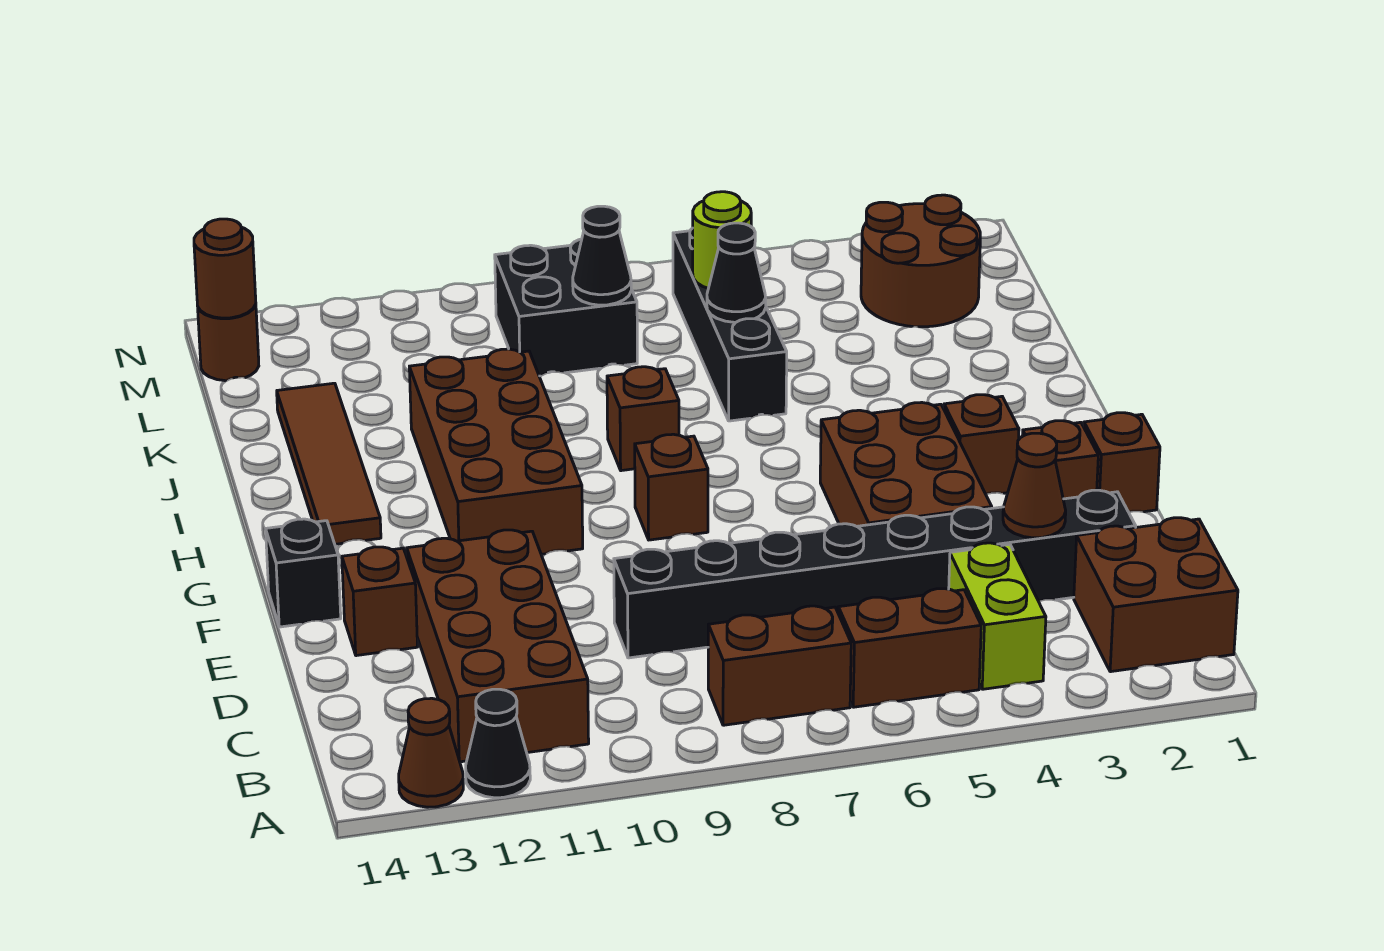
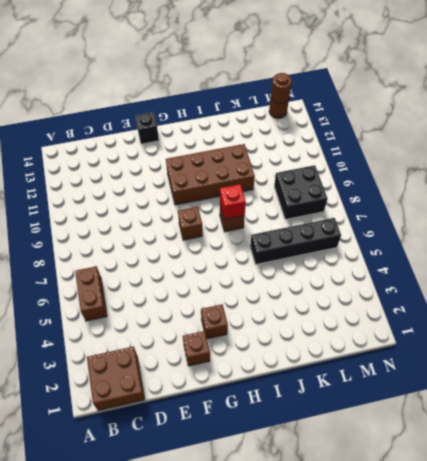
red 1x1 brick [220,184,246,219] -> none
none -> black 1x1 cone [466,689,530,798]
none -> brown 1x1 cone [399,698,463,807]
none -> lime 1x2 brick [949,543,1046,689]

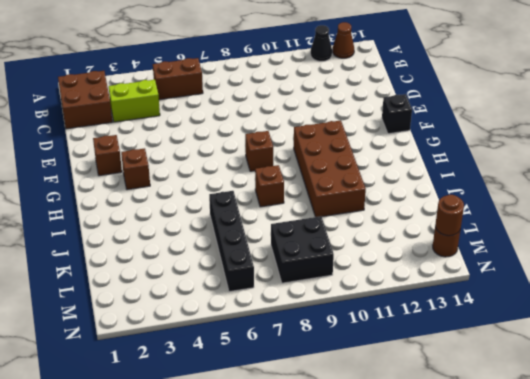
lime 1x2 brick [109,80,160,122] -> lime 1x2 brick turned to [949,543,1046,689]
none -> brown 1x2 brick [708,606,851,725]
none -> brown 2x4 brick [407,530,589,762]
none -> black 1x8 brick [614,490,1136,658]

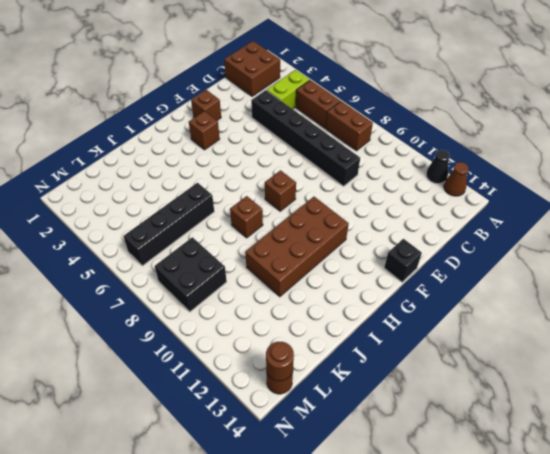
black 1x6 brick [251,90,360,186] -> black 1x8 brick [614,490,1136,658]
none -> brown 2x4 brick [407,530,589,762]
none -> brown 2x3 brick [820,402,992,526]
none -> brown 1x1 brick [342,547,417,656]

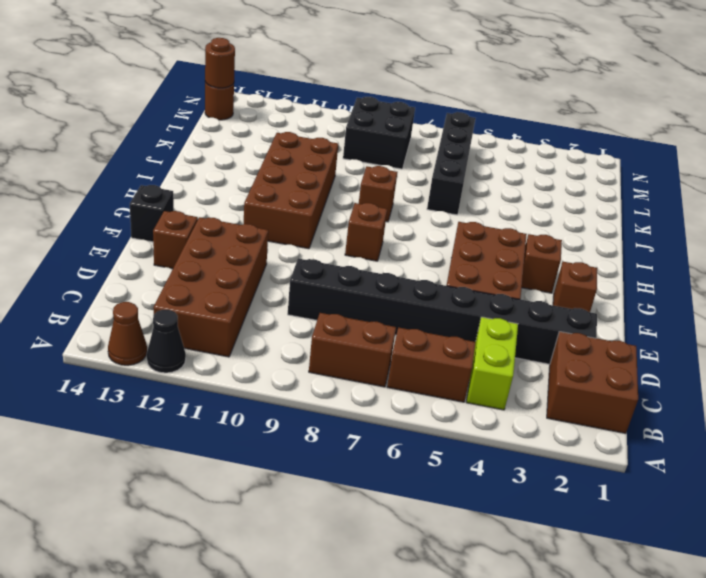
none -> brown 1x1 brick [1084,413,1160,512]
none -> brown 1x4 tile [277,383,381,544]
none -> brown 2x2 round brick [861,195,980,327]

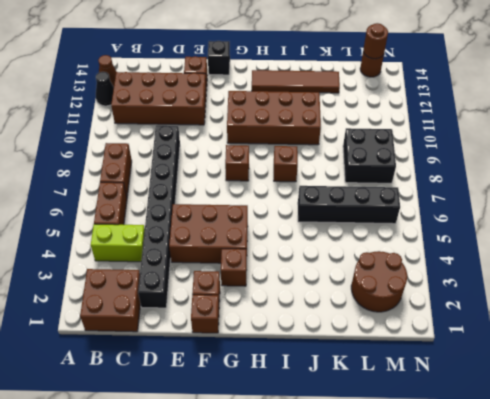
none -> brown 1x1 cone [1003,433,1066,538]
none -> black 1x1 cone [707,223,766,322]
none -> lime 1x1 round brick [693,192,751,288]

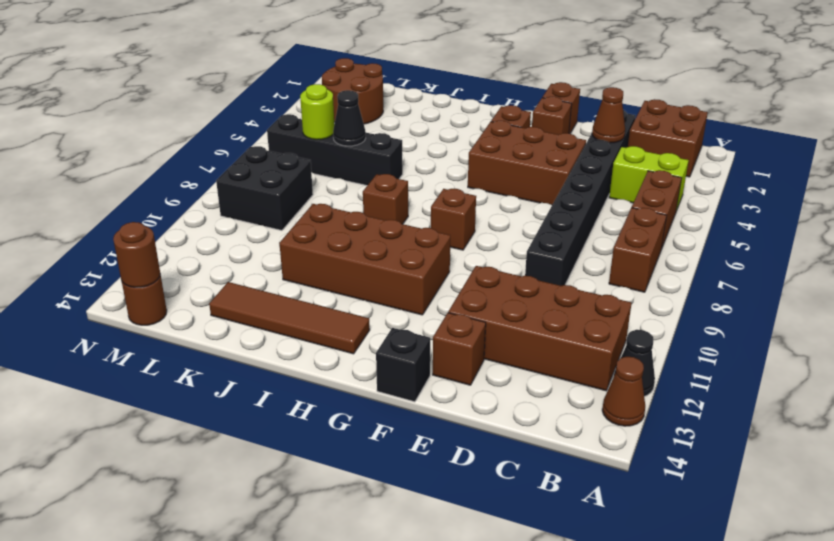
none -> black 1x1 cone [573,206,631,305]

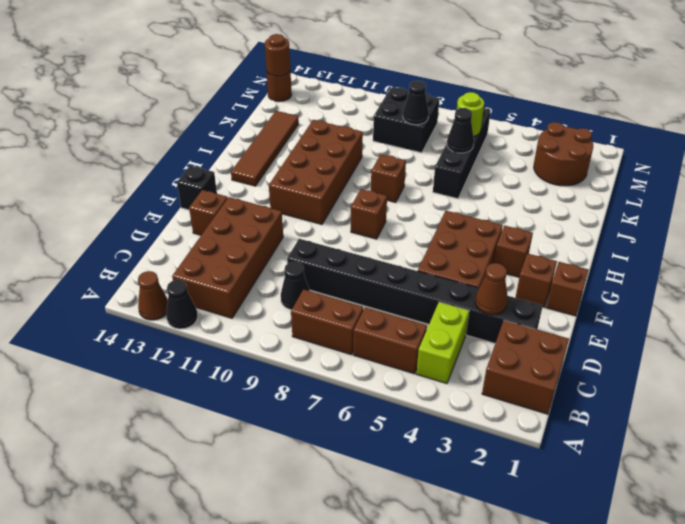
black 1x1 cone [281,262,310,310] -> none

